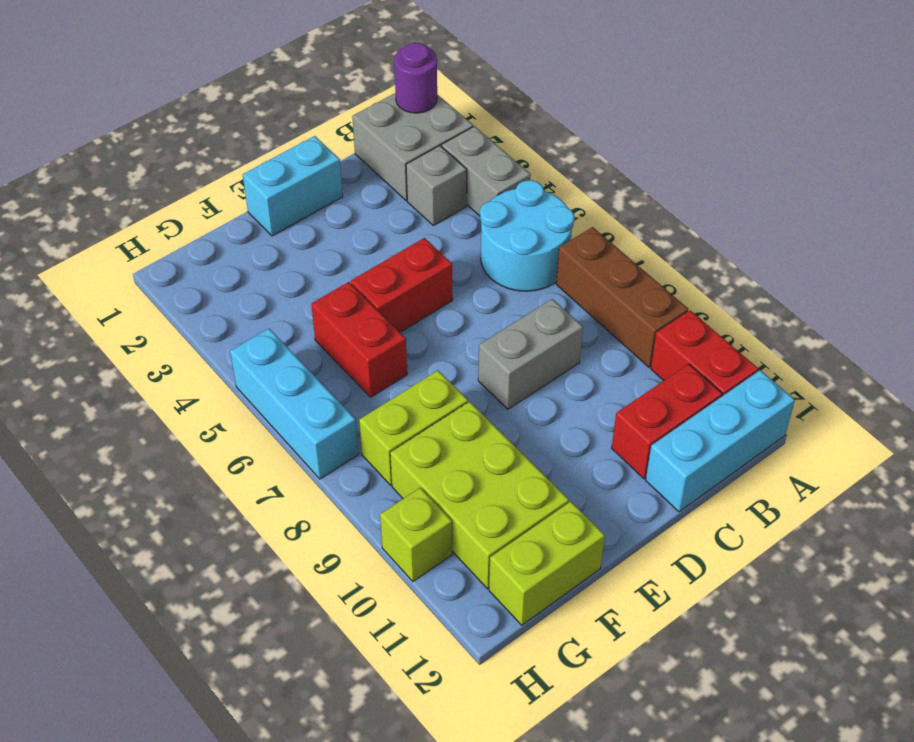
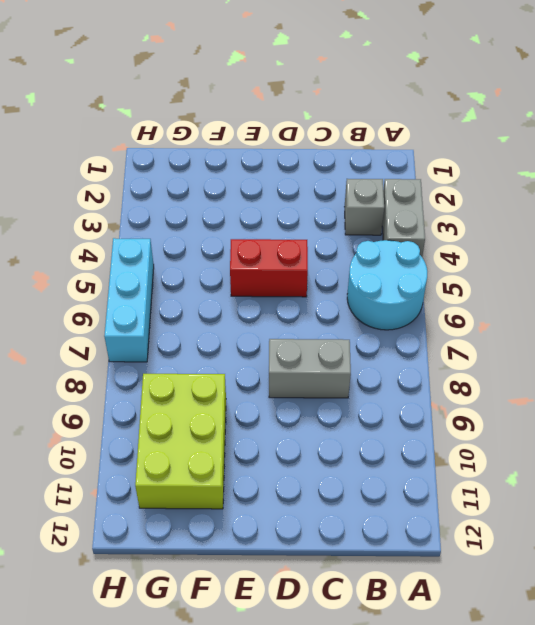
none -> grey 2x2 brick [352,93,473,201]
none -> brown 1x3 brick [556,227,688,367]
none -> red 1x2 brick [651,310,758,396]

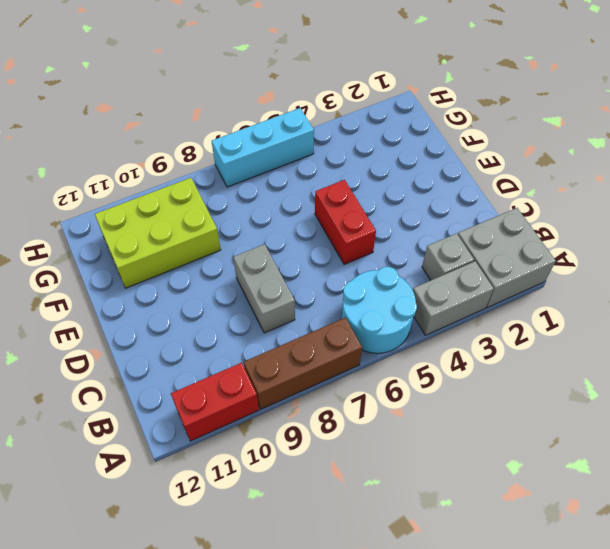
none -> cyan 1x3 brick [646,370,795,512]
none -> red 1x2 brick [612,364,722,479]
none -> cyan 1x2 brick [243,136,343,236]

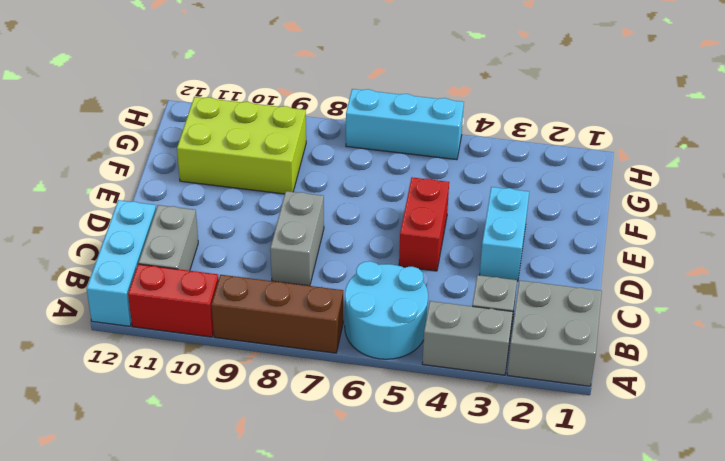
grey 1x2 brick [138,205,198,271] -> red 1x2 brick [612,364,722,479]
cyan 1x2 brick [480,187,529,281] -> cyan 1x2 brick moved to [243,136,343,236]
none -> red 1x2 brick [311,282,407,397]
none -> lime 1x2 brick [359,371,468,485]
none -> lime 1x2 brick [489,501,605,625]

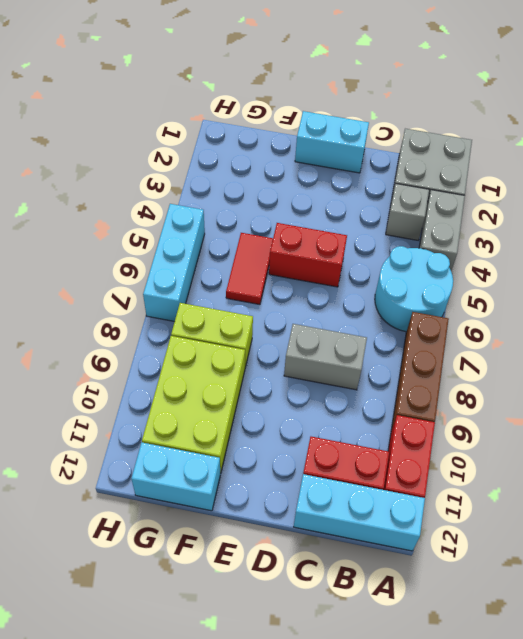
red 1x2 tile [226,233,273,305] -> red 1x2 brick [311,282,407,397]
cyan 1x2 brick [131,443,220,511] -> lime 1x2 brick [489,501,605,625]
none -> lime 1x1 brick [380,488,452,581]
none -> purple 1x1 round brick [394,43,437,113]

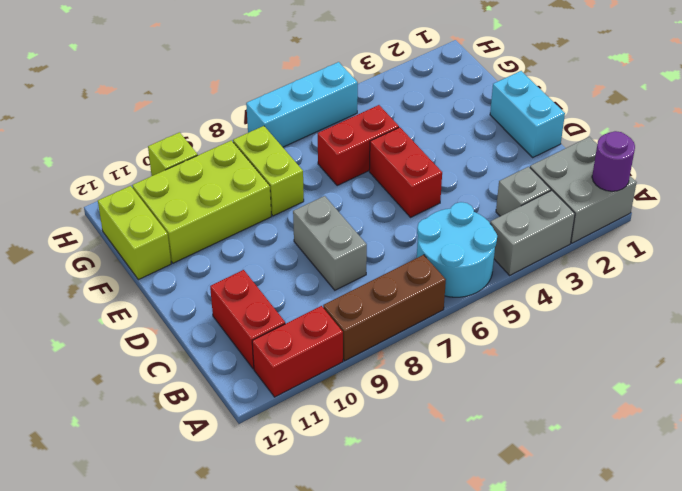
none -> cyan 1x3 brick [646,370,795,512]

